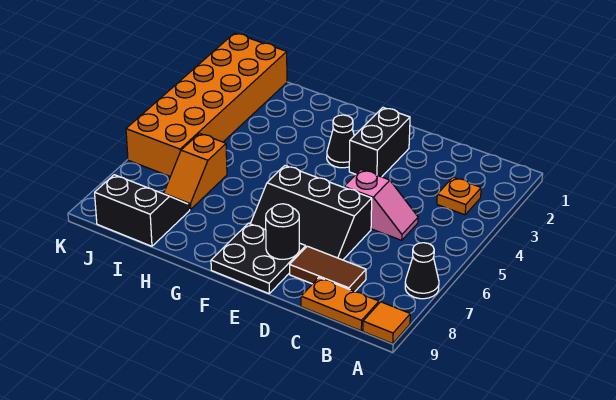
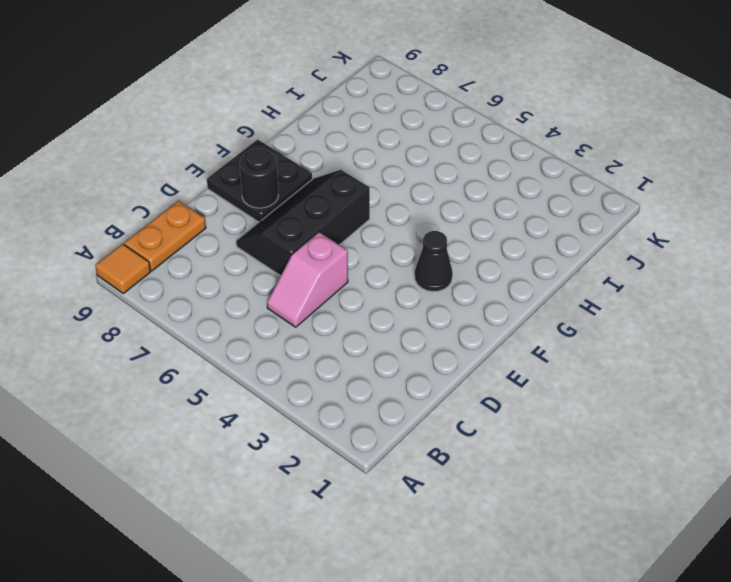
none -> black 1x1 cone [405,243,439,299]
none -> orange 1x1 plate [437,177,481,215]
none -> brown 1x2 tile [290,246,366,291]

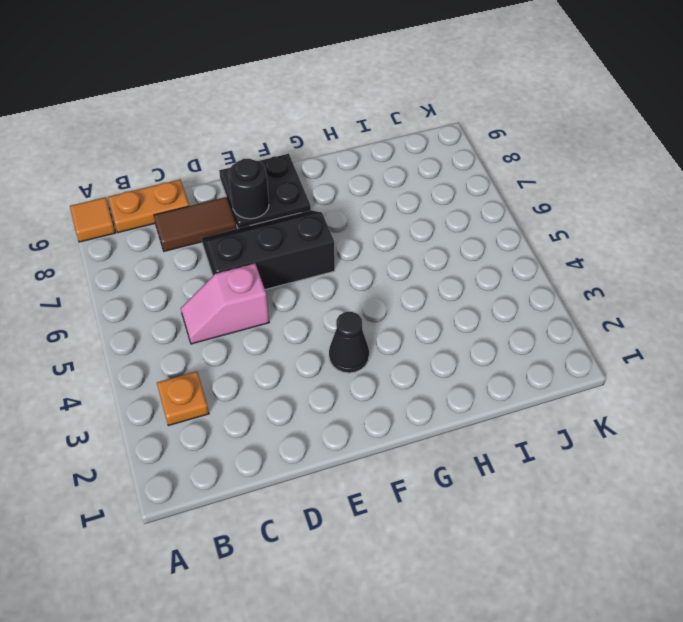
none -> black 1x1 cone [405,243,439,299]
none -> black 1x2 brick [349,108,410,177]
none -> orange 1x2 slope [164,133,227,209]

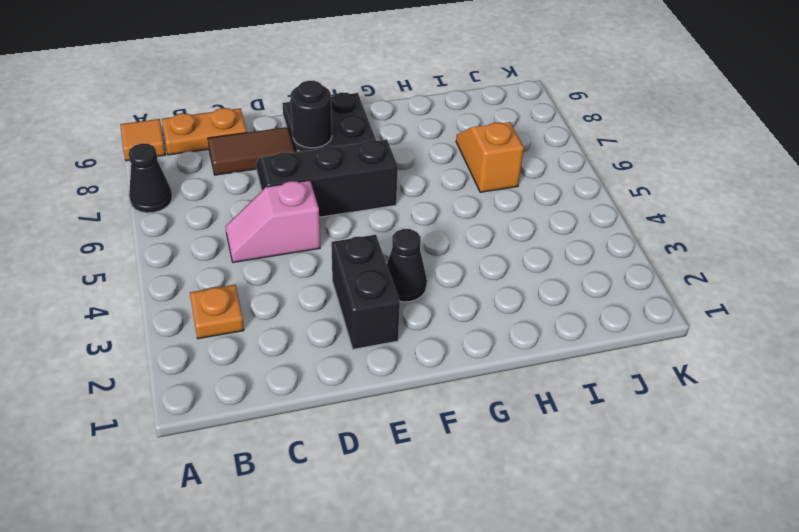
none -> black 2x2 slope [95,175,190,246]
none -> orange 2x6 brick [126,33,287,176]

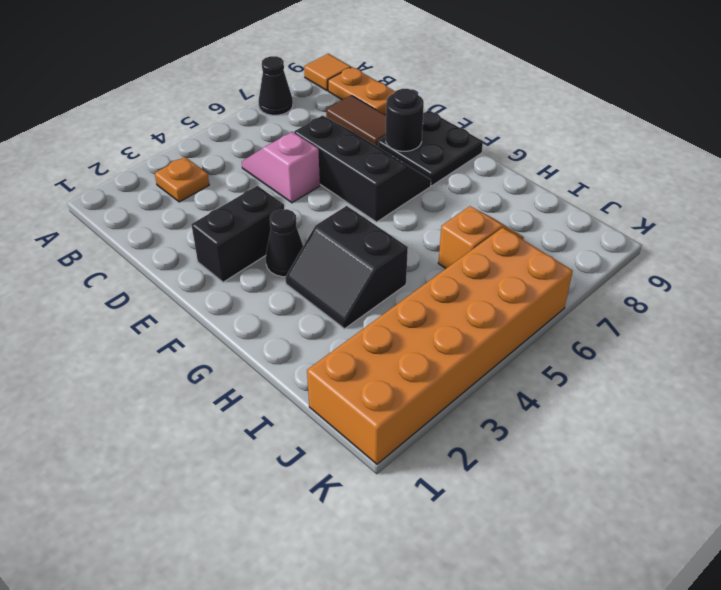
black 2x2 slope [285,206,408,329] -> black 2x2 slope moved to [95,175,190,246]

